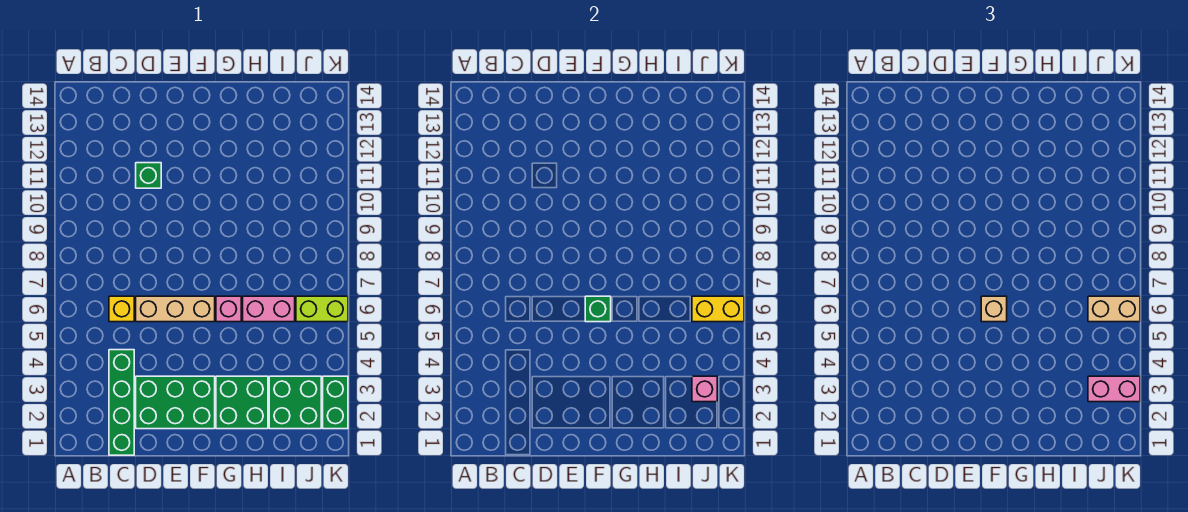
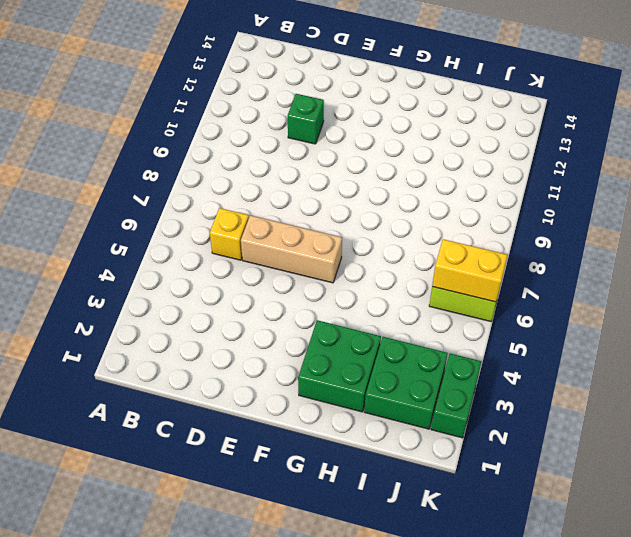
none -> green 1x4 brick [109,350,134,455]
none -> green 2x3 brick [136,376,215,429]
none -> pink 1x1 brick [216,296,241,322]

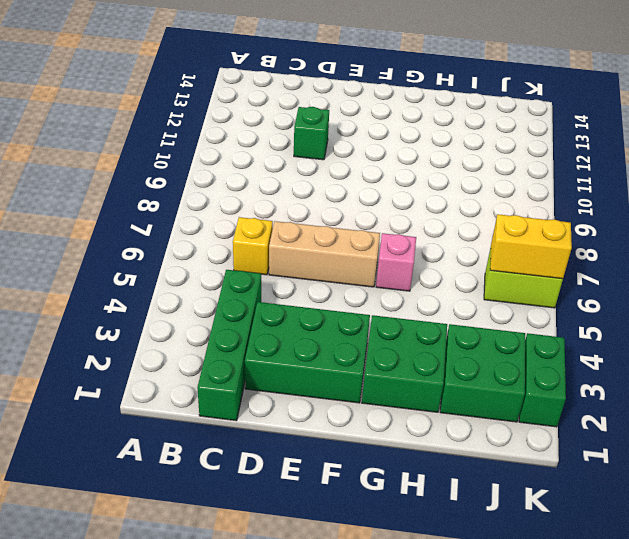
none -> pink 1x2 brick [243,296,295,322]
none -> green 1x1 brick [585,296,611,322]
none -> pink 1x1 brick [692,376,717,402]

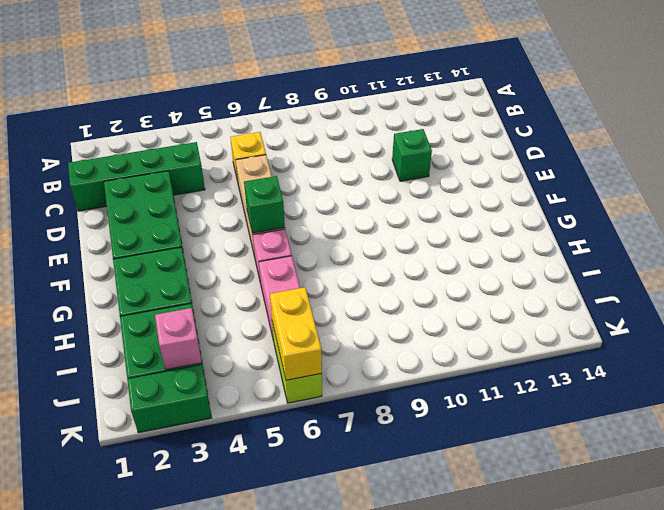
none -> tan 1x1 brick [981,296,1007,322]
none -> pink 1x2 brick [1088,376,1140,402]
none -> tan 1x2 brick [1088,296,1140,322]

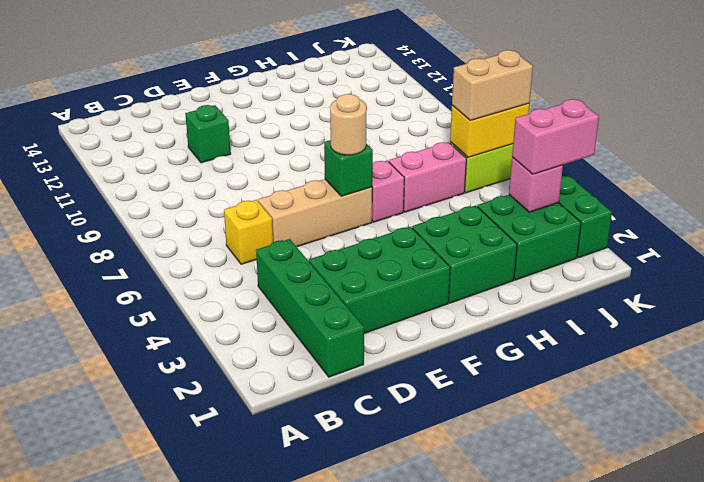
tan 1x1 round brick [330,94,366,155] -> tan 1x1 brick [981,296,1007,322]

